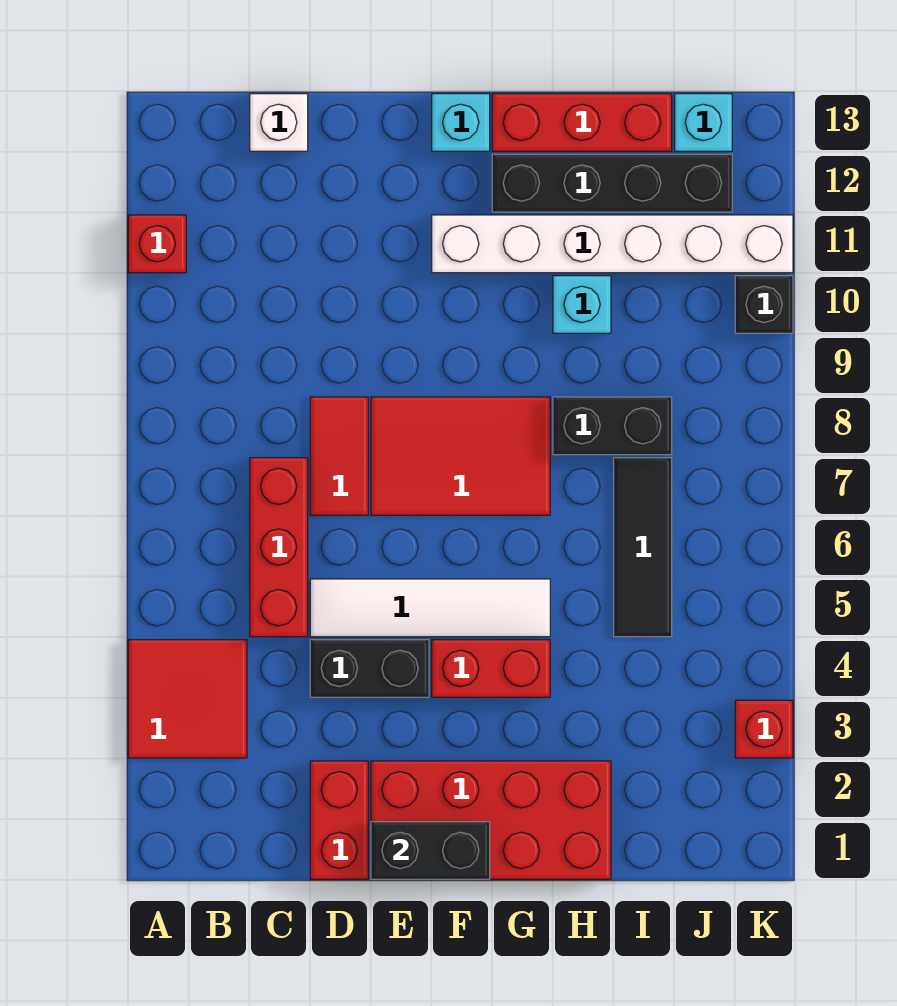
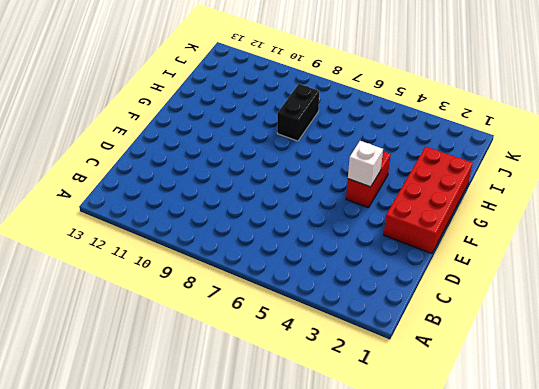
white 1x1 brick [348,141,383,187] -> white 1x1 brick moved to [250,94,308,151]
none -> red 2x2 tile [128,640,247,758]
none -> red 1x1 brick [128,215,186,273]
none -> red 1x3 brick [250,458,308,637]

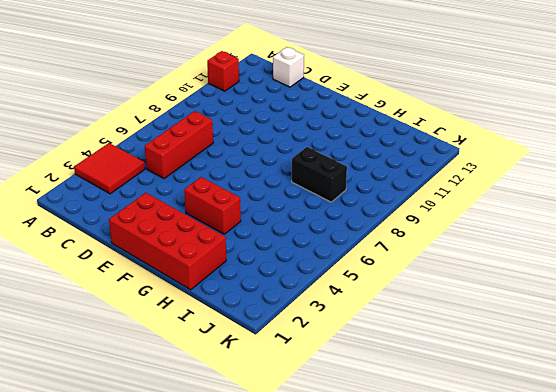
none -> red 1x2 brick [310,761,368,879]
none -> black 1x2 brick [310,640,429,697]
none -> white 1x4 tile [310,579,550,637]

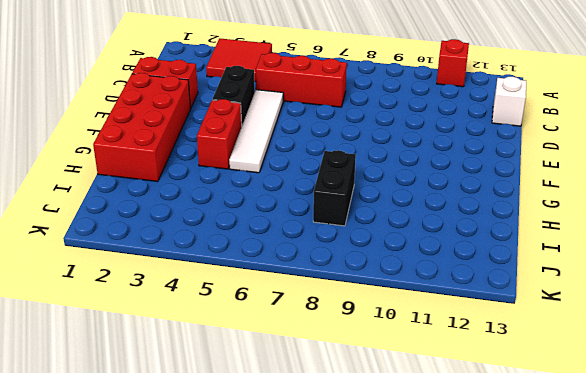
none -> red 1x2 tile [310,397,368,515]
none -> red 2x3 tile [371,397,550,515]
none -> white 1x6 brick [432,215,793,273]

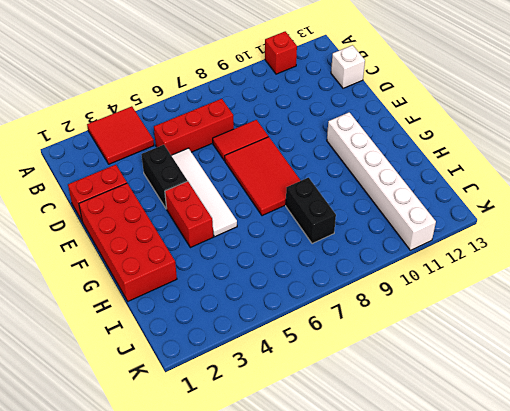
none -> cyan 1x1 brick [432,94,490,151]
none -> black 1x4 brick [492,154,732,212]
none -> red 1x3 brick [492,94,672,151]

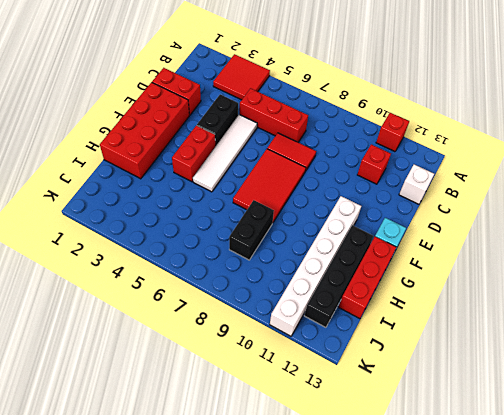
red 1x1 brick [357,144,391,184] -> red 1x1 brick moved to [735,700,793,758]
none -> cyan 1x1 brick [553,276,611,333]
none -> black 1x3 tile [614,458,672,637]
none -> cyan 1x1 brick [675,94,732,151]

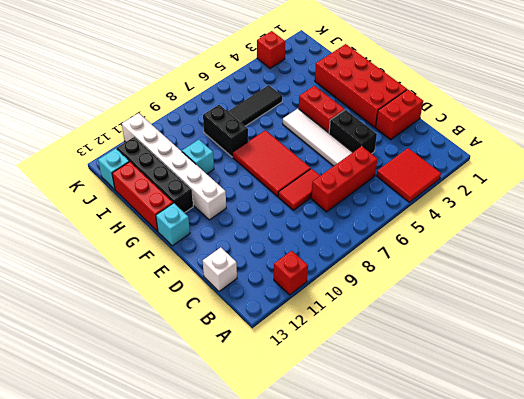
none -> black 1x1 brick [735,276,793,333]
none -> black 1x2 brick [371,822,490,879]

